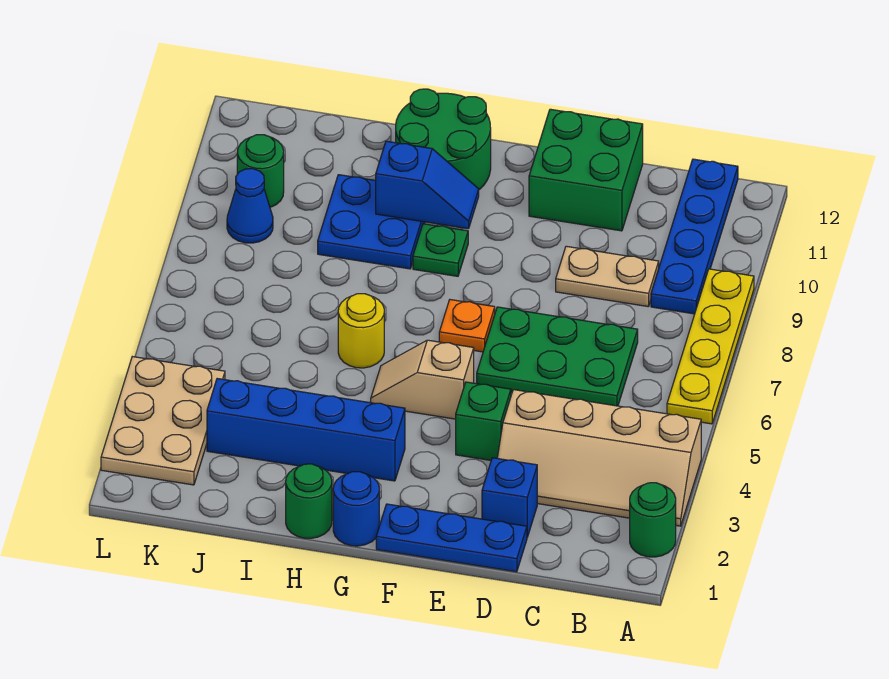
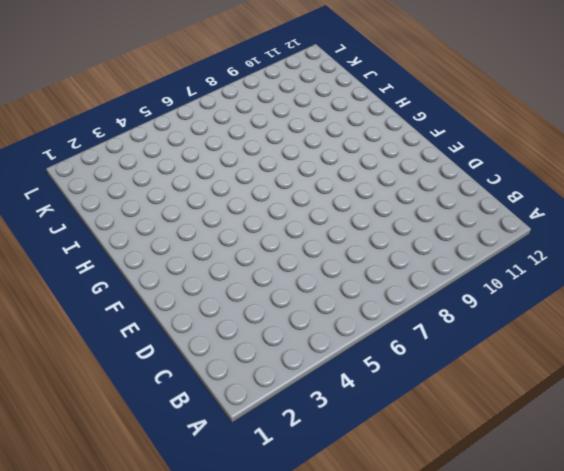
none -> green 1x1 round brick [630,483,676,557]
none -> tan 2x4 slope [497,390,701,526]
none -> yellow 1x4 plate [667,269,754,424]

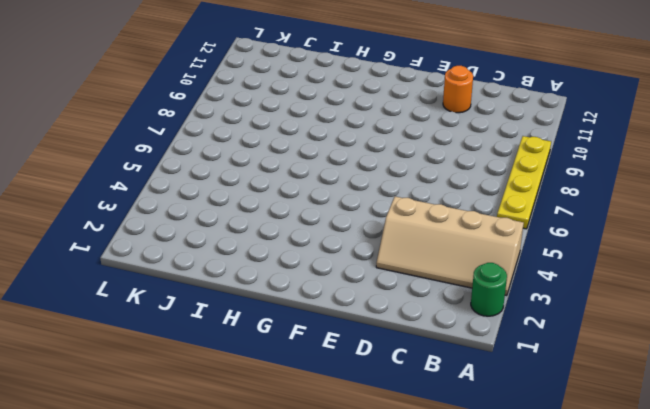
orange 1x1 round brick [443,66,473,113] -> green 2x2 brick [529,109,643,231]
none -> blue 1x4 plate [651,159,738,314]
none -> green 2x3 plate [477,307,638,406]
none -> tan 1x2 plate [556,246,659,307]

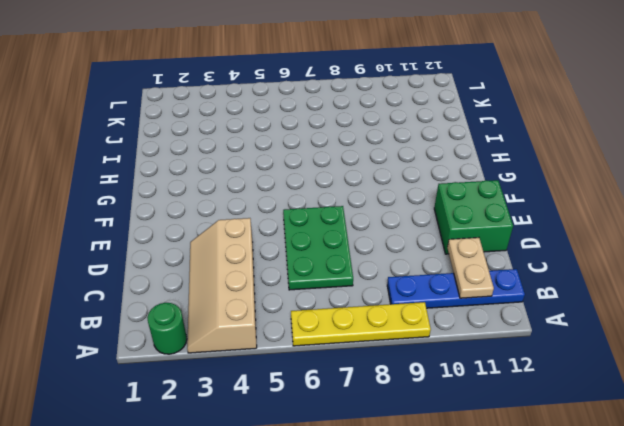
tan 1x2 plate [447,238,494,298] -> tan 1x2 plate moved to [556,246,659,307]
none -> blue 1x3 plate [376,504,527,572]
none -> blue 1x1 brick [482,458,537,537]
none -> green 1x1 brick [456,382,511,460]

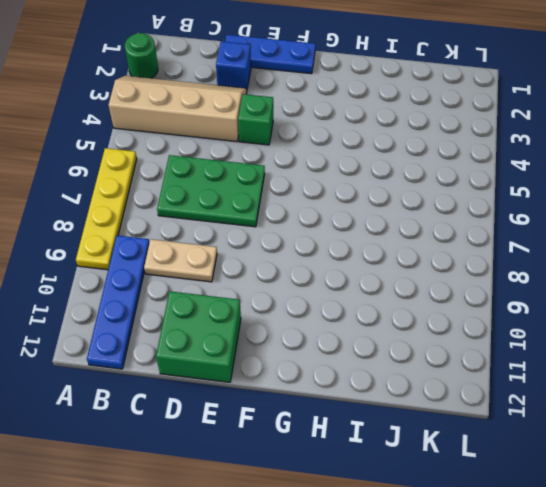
none -> tan 1x2 slope [371,340,474,419]
none -> orange 1x1 plate [439,300,495,352]
none -> blue 1x1 round brick [333,472,379,546]

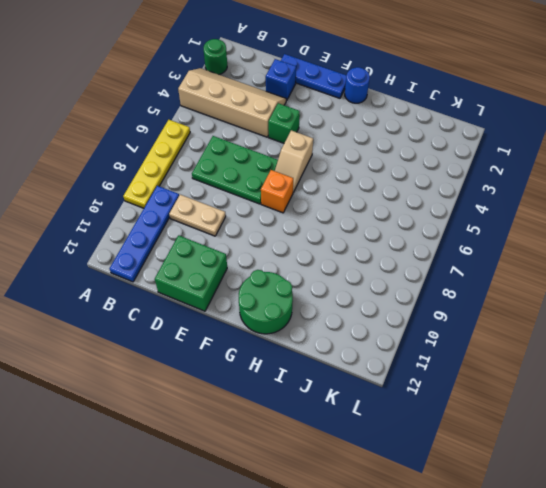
tan 1x2 slope [275,130,313,192] -> tan 1x2 slope turned to [371,340,474,419]
orange 1x1 brick [261,170,293,213] -> orange 1x1 plate [439,300,495,352]
none -> blue 1x4 brick [207,379,405,481]
none -> green 1x1 plate [413,224,468,276]
none -> green 1x1 round brick [286,464,332,538]

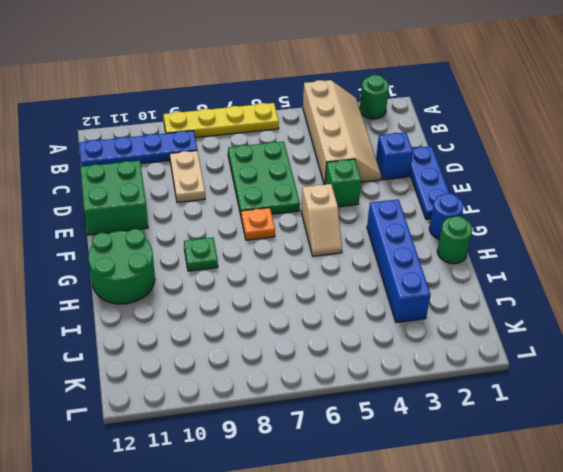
none -> yellow 1x1 round brick [338,294,384,368]
none -> blue 2x2 plate [318,175,425,269]
none -> tan 2x3 plate [101,357,225,485]

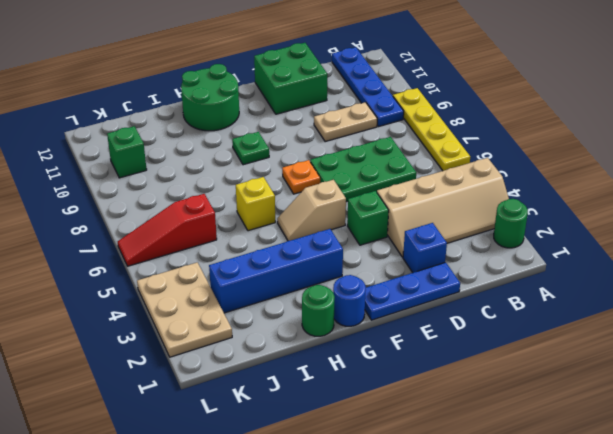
yellow 1x1 brick [236,177,275,231] -> yellow 1x1 round brick [338,294,384,368]
red 1x3 slope [118,194,217,266] -> none
green 1x1 brick [107,126,147,178] -> green 1x1 round brick [237,135,284,207]
none -> blue 2x2 plate [318,175,425,269]
none -> blue 1x1 cone [227,169,273,243]
none -> blue 1x2 slope [376,141,479,229]

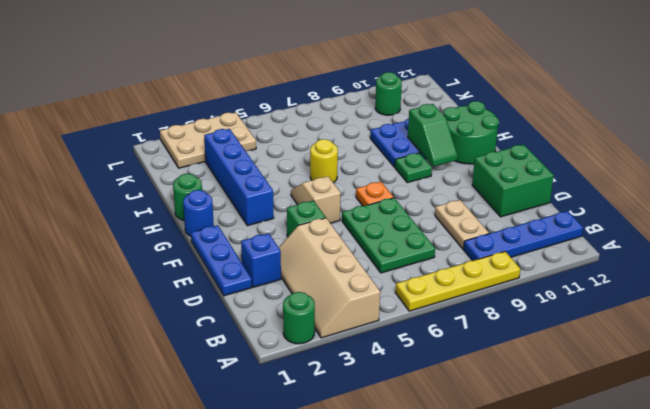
green 1x2 slope [408,104,458,166] -> blue 1x2 slope [376,141,479,229]
none -> blue 1x1 cone [227,169,273,243]

